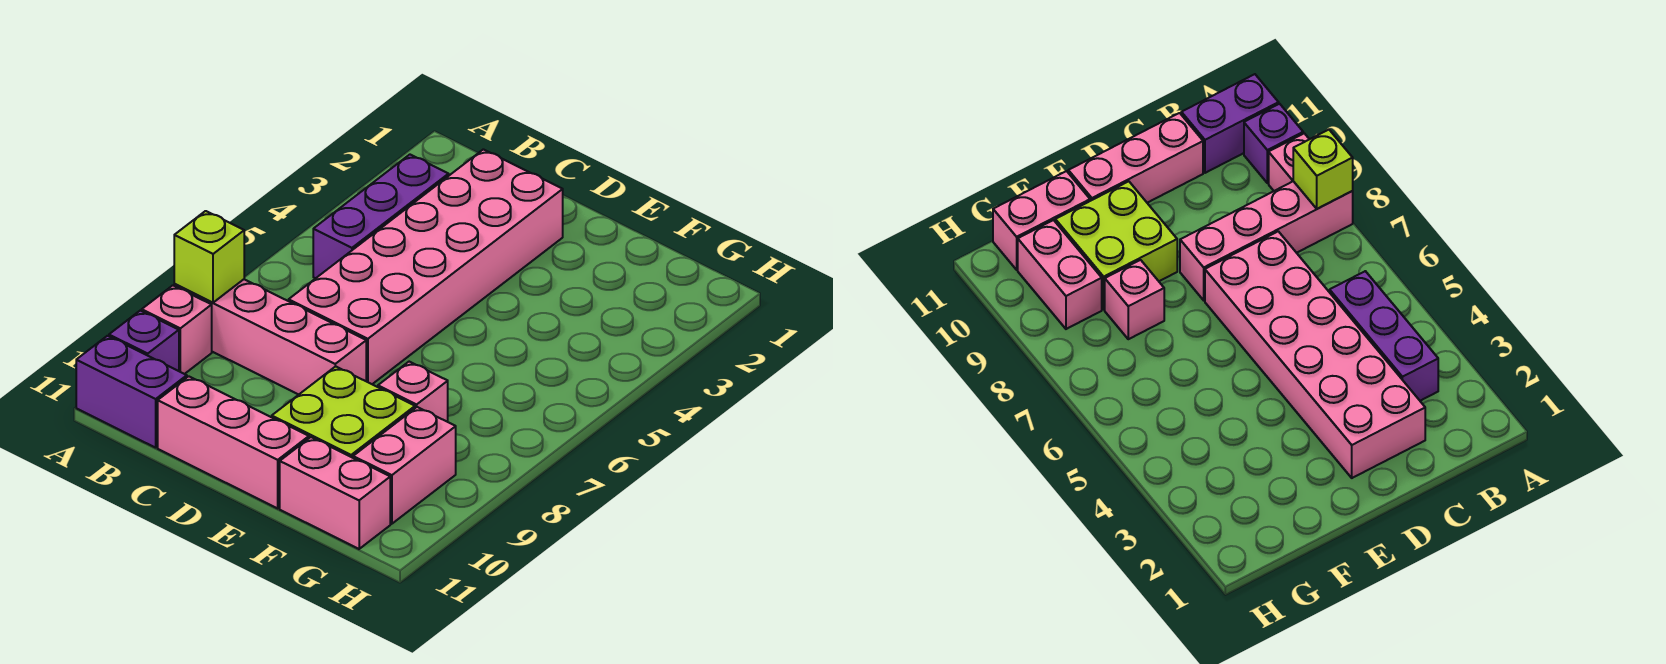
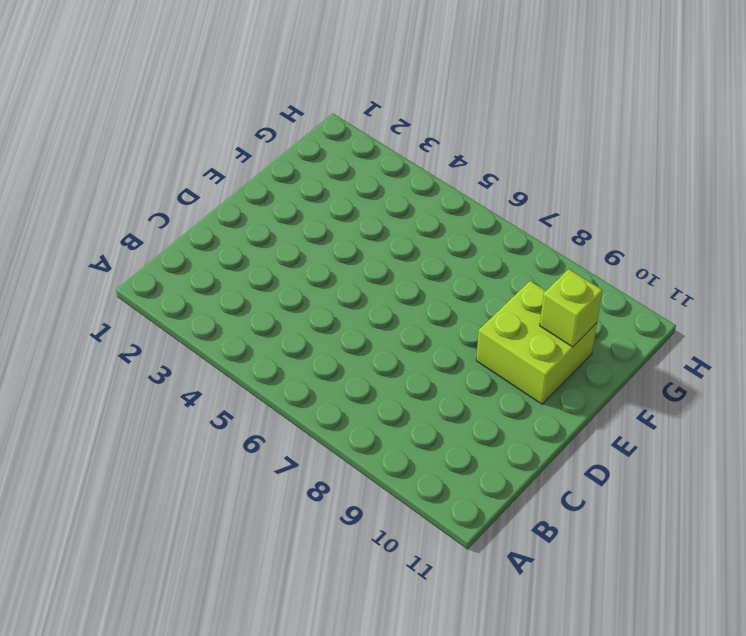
lime 1x1 brick [540,269,602,347] -> lime 1x1 brick moved to [174,211,244,303]
none -> pink 1x4 brick [174,279,366,395]
none -> pink 1x1 brick [142,285,212,374]
none -> purple 1x1 brick [109,311,179,371]

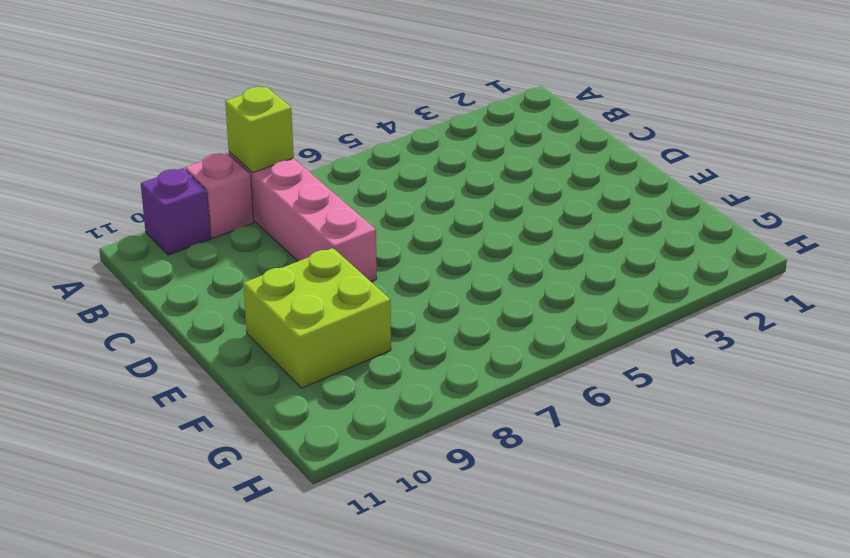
none -> purple 1x2 brick [76,336,187,448]
none -> purple 1x3 brick [313,155,449,278]
none -> pink 2x6 brick [289,149,563,384]

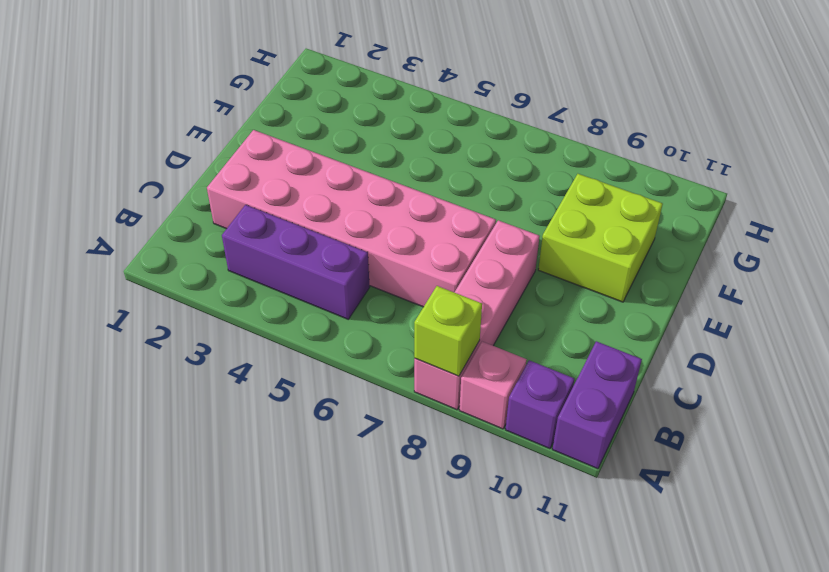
none -> pink 1x3 brick [158,376,309,508]
none -> pink 1x1 brick [378,362,448,422]
none -> pink 1x2 brick [280,437,390,549]

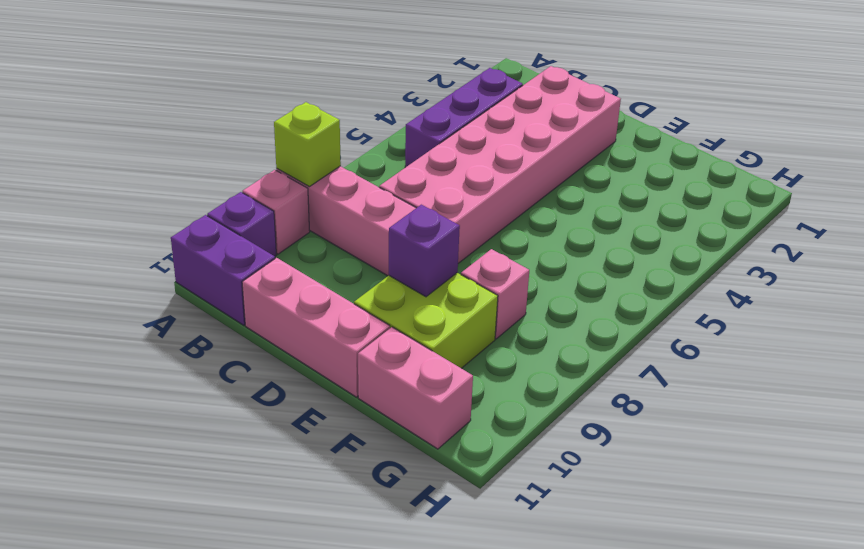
purple 1x1 brick [389,205,460,297] -> none
none -> pink 1x2 brick [353,407,456,524]

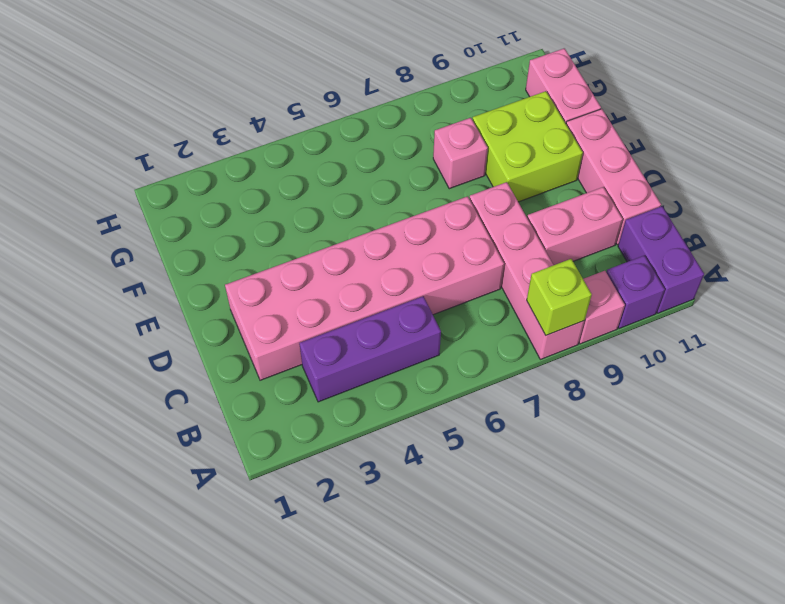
pink 1x2 brick [527,187,623,265] -> pink 1x2 brick moved to [353,407,456,524]

